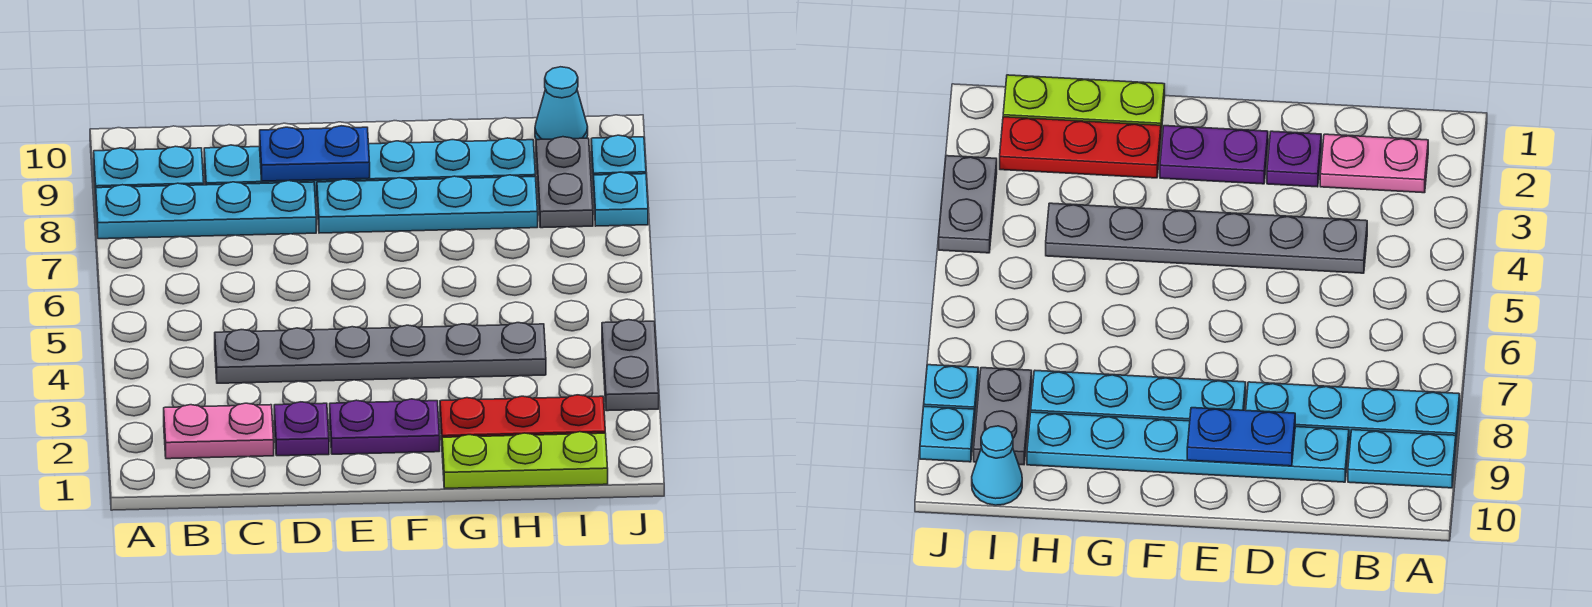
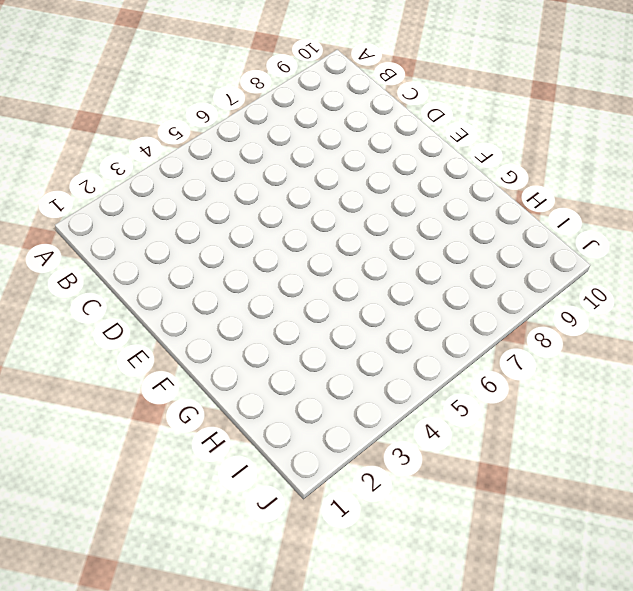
none -> cyan 1x4 plate [96,181,316,239]
none -> cyan 1x2 plate [94,146,204,199]
none -> pink 1x2 plate [164,403,274,459]

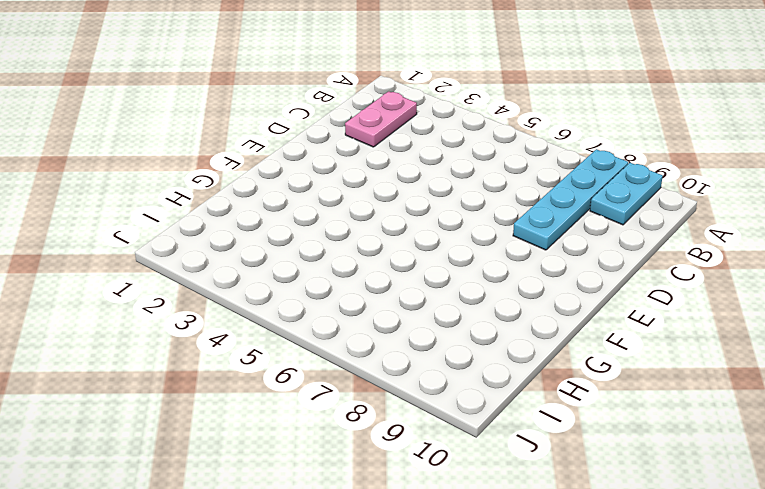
none -> grey 1x6 plate [215,323,546,383]
none -> cyan 1x6 plate [204,138,535,196]
none -> purple 1x1 plate [274,402,329,456]

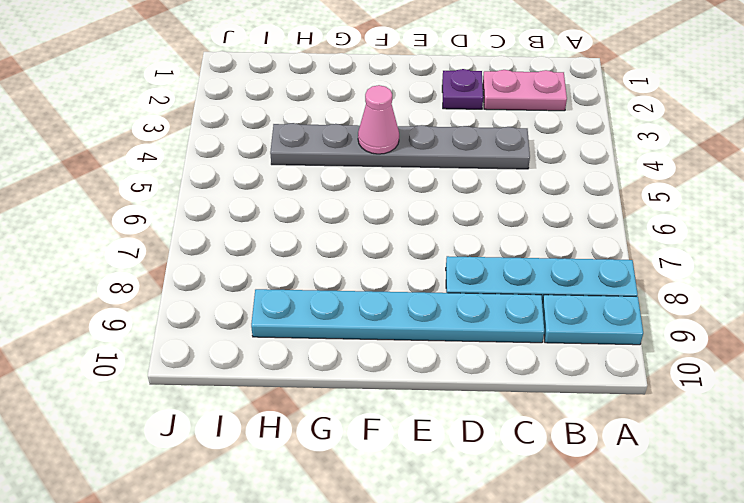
pink 1x1 cone [358,85,399,154] -> none
none -> purple 1x2 plate [330,399,440,454]
none -> cyan 1x4 plate [317,175,538,233]
none -> lime 1x3 plate [442,432,608,488]

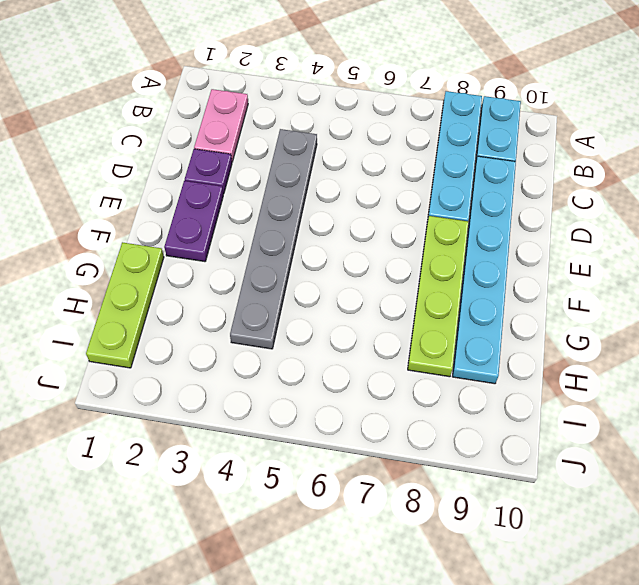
lime 1x4 plate [408,216,468,377] -> cyan 1x4 plate [317,175,538,233]
none -> red 1x3 plate [440,395,605,440]
none -> grey 1x2 plate [536,137,593,228]
none -> cyan 1x1 cone [535,67,588,140]

